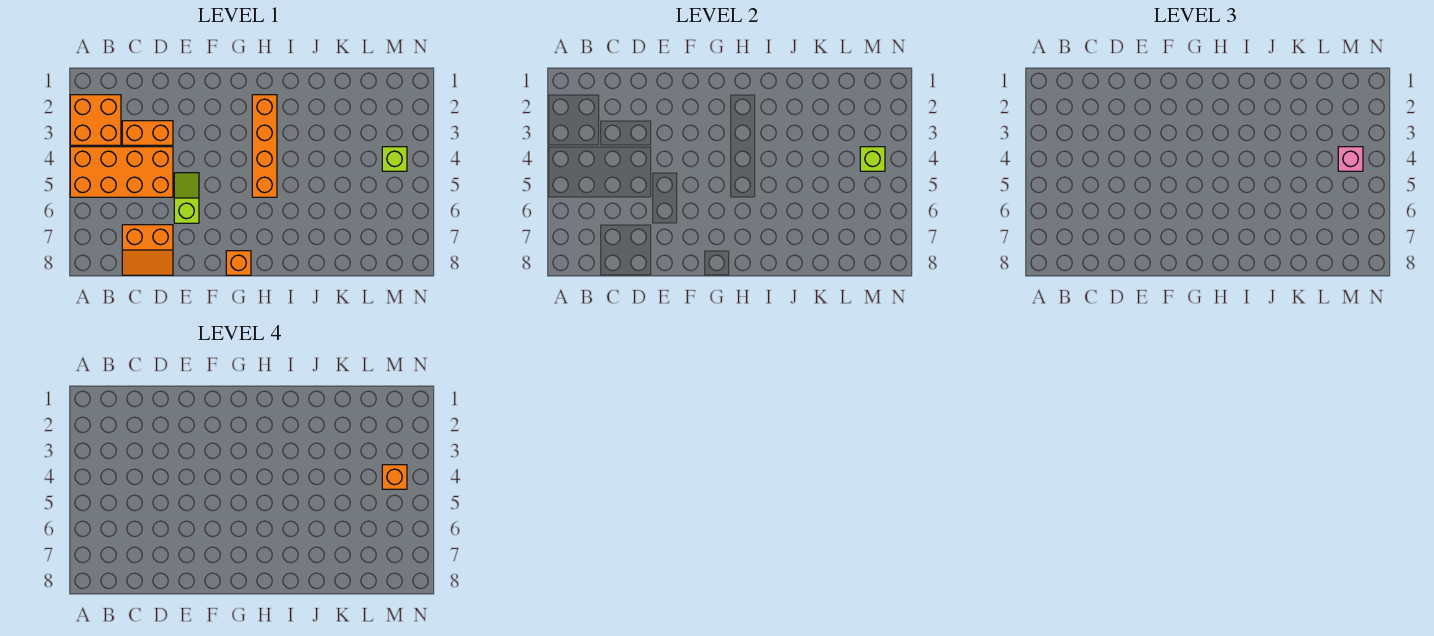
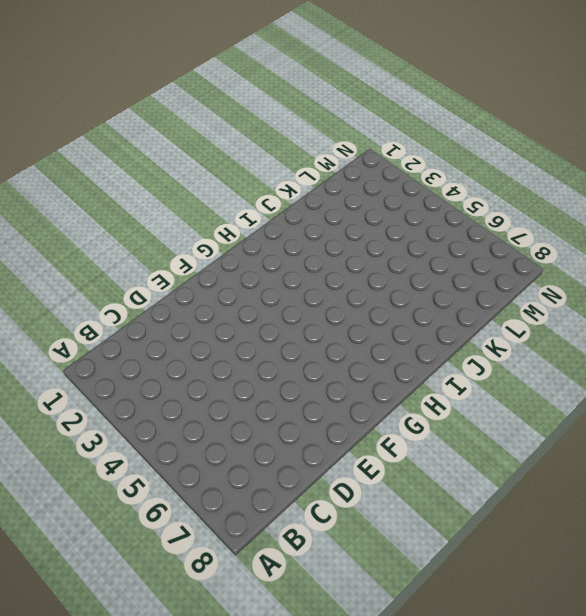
none -> orange 2x2 brick [70,95,121,145]
none -> orange 2x4 brick [70,147,173,197]

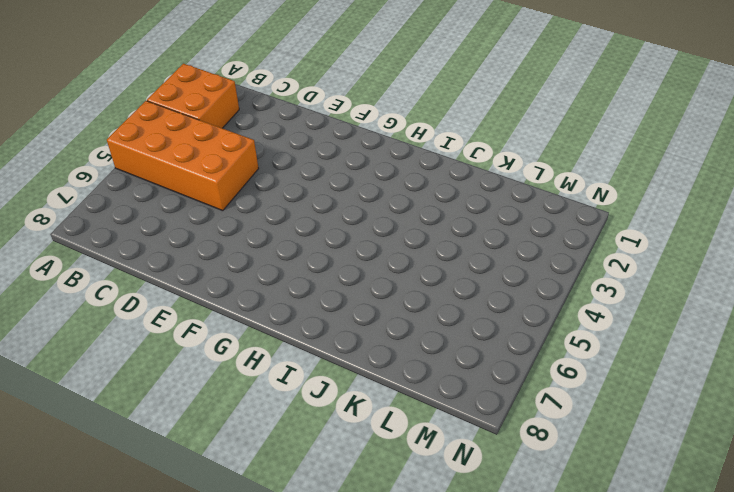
none -> orange 1x2 brick [122,121,173,145]
none -> orange 2x2 slope [122,225,173,275]

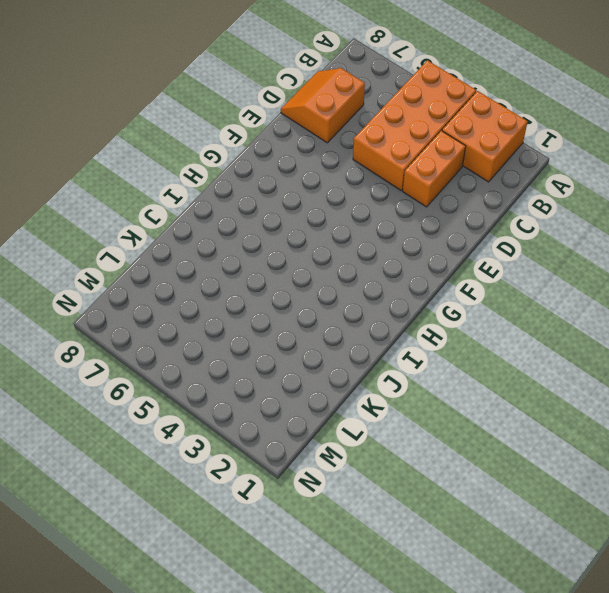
none -> lime 1x2 slope [174,173,199,223]
none -> orange 1x1 brick [226,251,251,275]

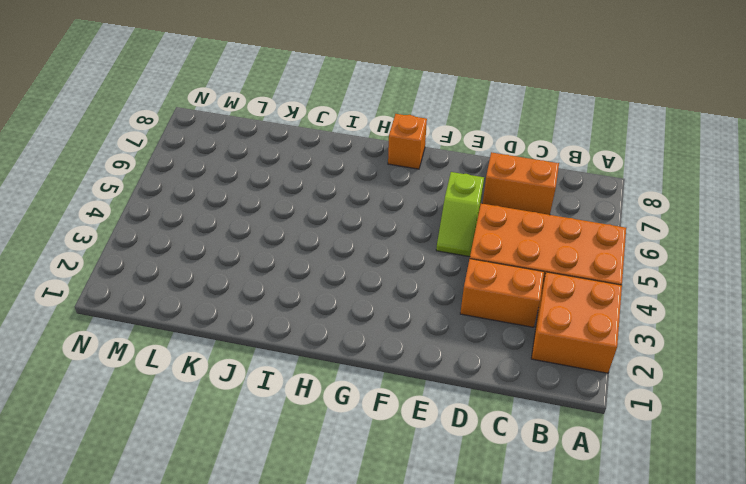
none -> orange 1x4 brick [252,95,277,197]
none -> lime 1x1 brick [382,147,407,171]

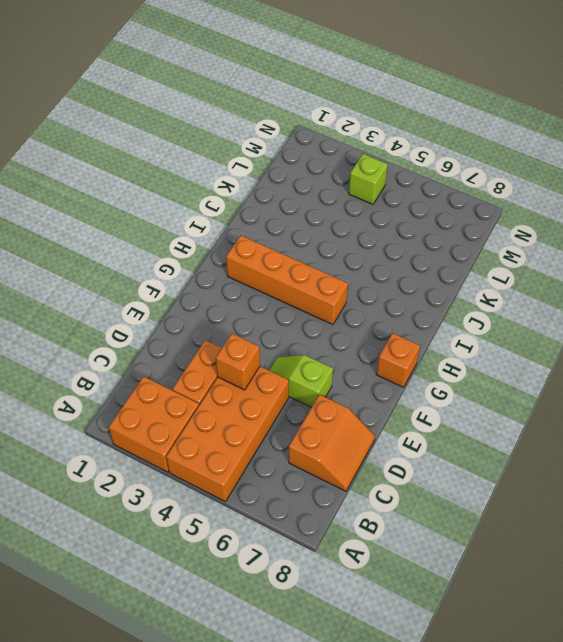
orange 1x1 brick [216,334,260,390] -> orange 1x1 brick moved to [382,465,407,489]
none -> lime 1x1 brick [860,147,885,171]
none -> pink 1x1 brick [1338,147,1363,171]

